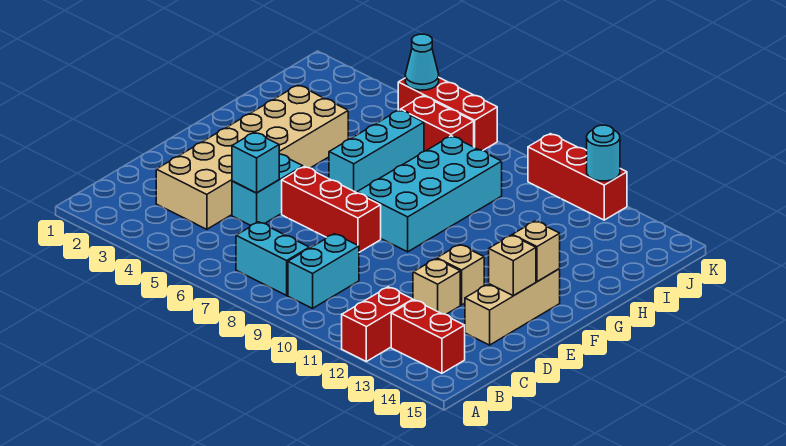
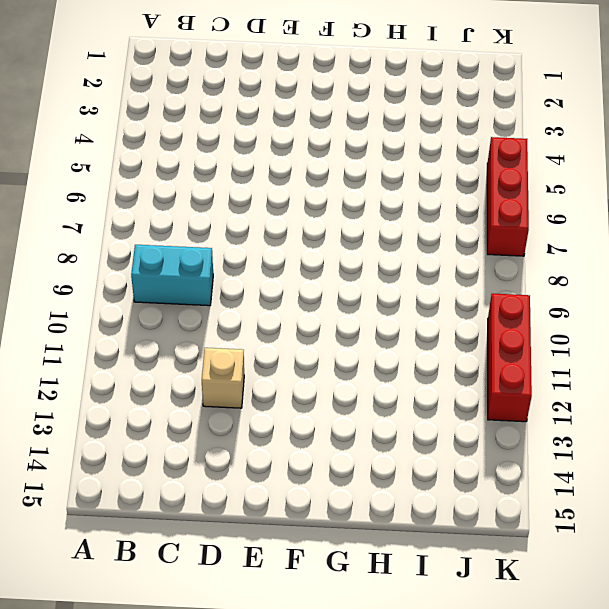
none -> red 1x2 brick [342,287,413,362]
none -> cyan 1x2 brick [236,222,309,295]
none -> red 1x2 brick [391,300,465,373]

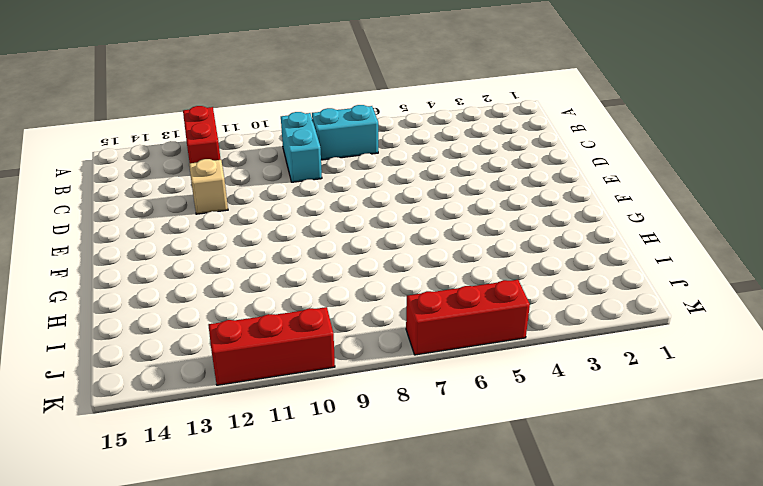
none -> red 1x2 brick [391,300,465,373]
none -> tan 2x6 brick [156,85,348,229]
none -> cyan 1x2 brick [232,154,303,225]

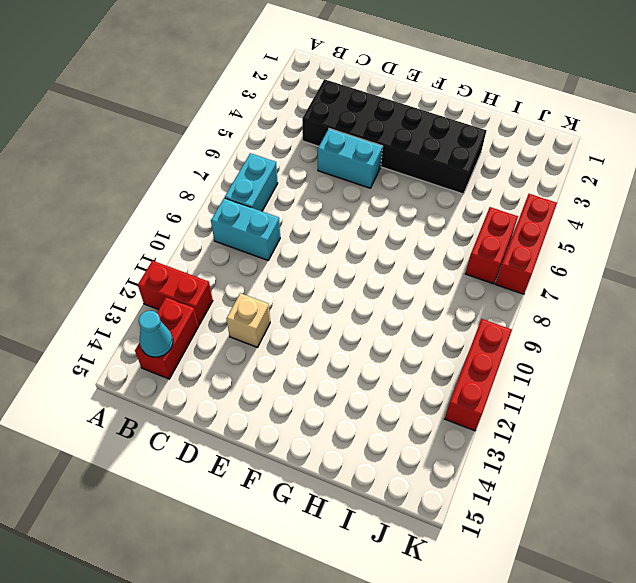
cyan 1x1 cone [139,311,173,357] -> cyan 1x1 cone moved to [405,34,439,90]
black 2x6 brick [302,79,487,194] -> tan 2x6 brick [156,85,348,229]
none -> tan 1x3 brick [465,269,560,345]
none -> red 1x3 brick [282,167,381,252]
none -> tan 1x1 brick [437,245,484,305]

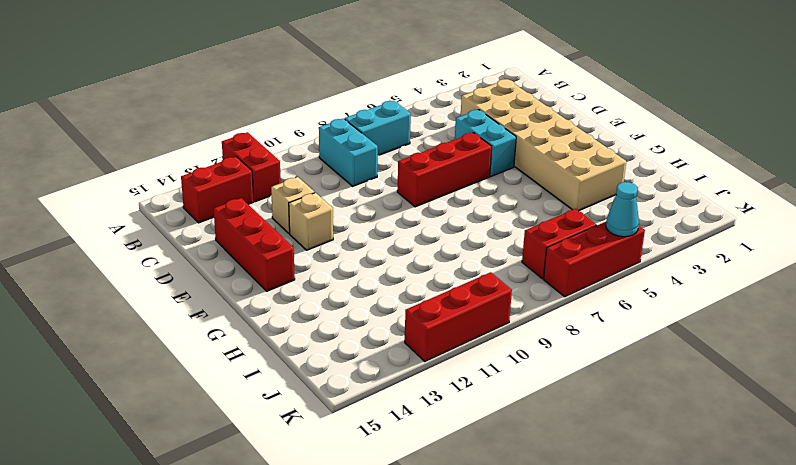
red 1x3 brick [214,198,295,291] -> tan 1x3 brick [465,269,560,345]
none -> cyan 2x4 brick [357,136,502,252]
none -> cyan 1x3 brick [329,110,424,193]
none -> cyan 1x1 brick [232,132,279,193]

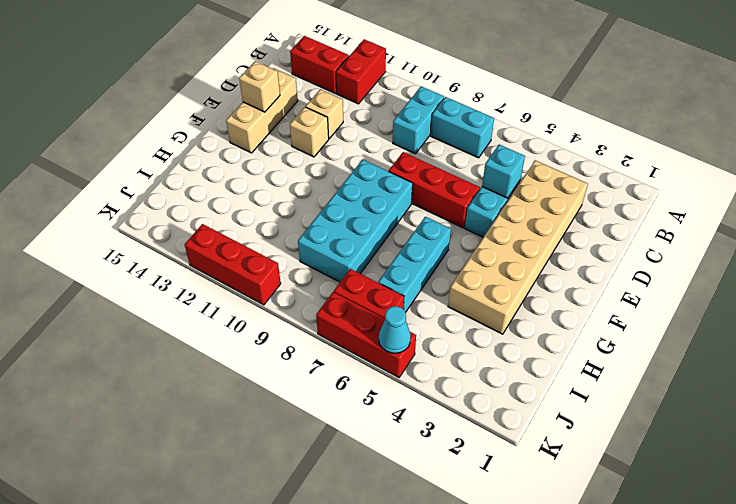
none -> tan 1x1 brick [512,221,560,282]
none -> cyan 1x1 round brick [587,125,620,181]

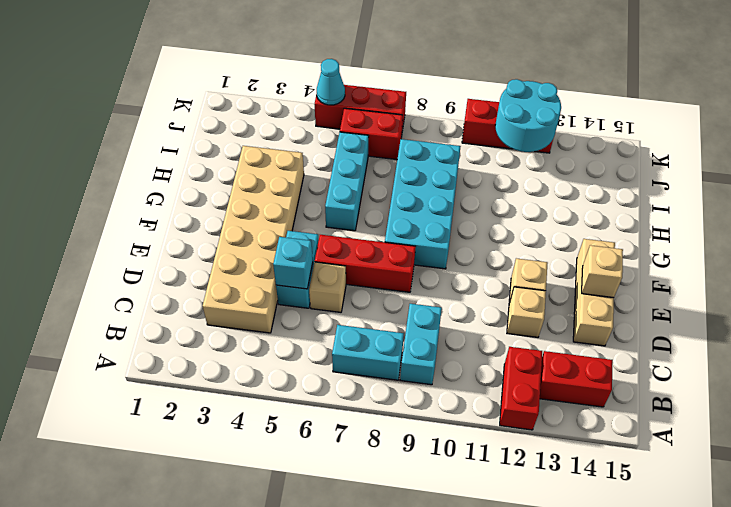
tan 1x1 brick [309,262,346,312] -> tan 1x1 brick moved to [512,221,560,282]
cyan 2x2 round brick [495,79,561,152] -> cyan 1x1 round brick [587,125,620,181]

